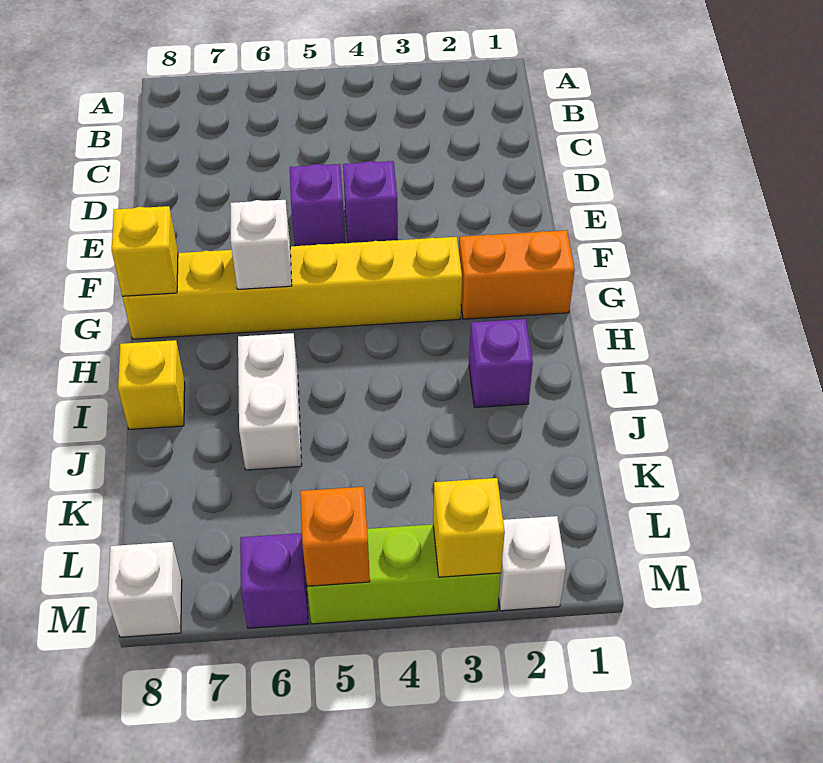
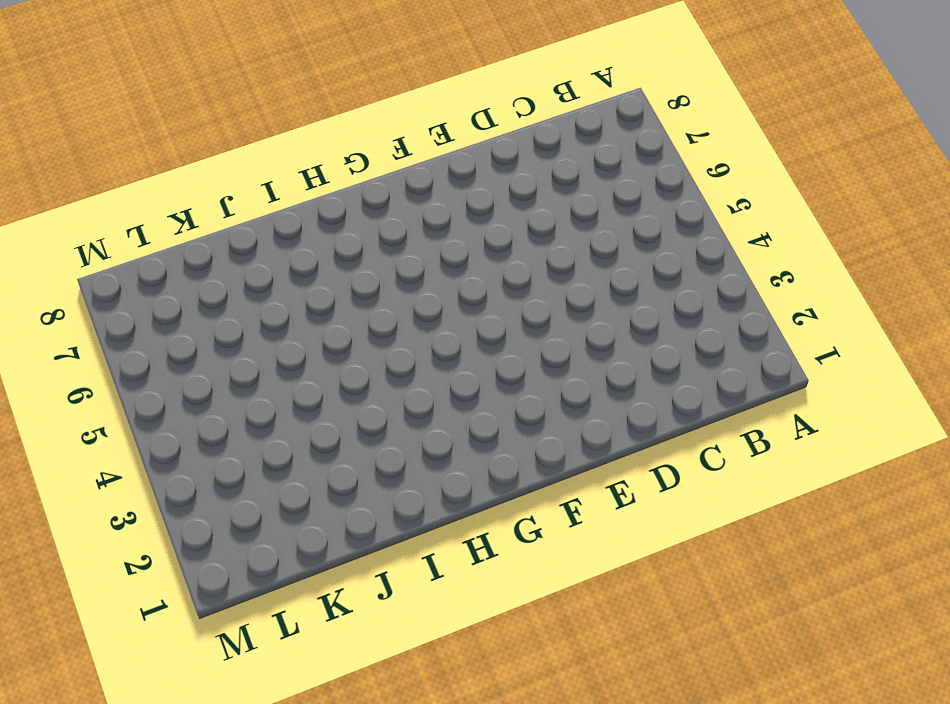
none -> purple 1x1 brick [343,161,398,243]
none -> purple 1x1 brick [290,164,345,246]
none -> orange 1x2 brick [459,230,575,319]

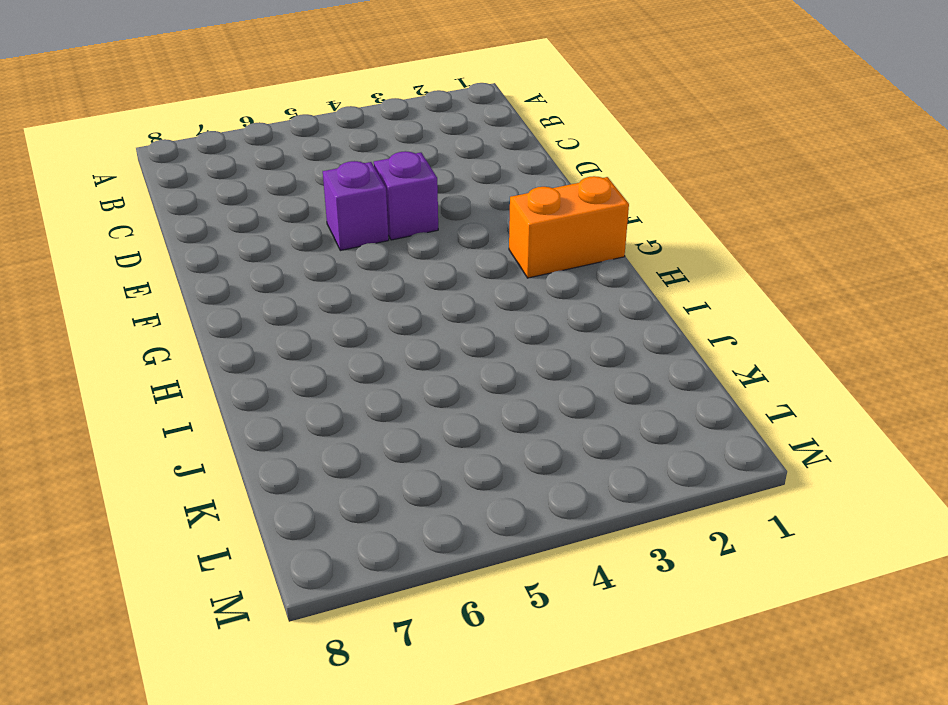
none -> yellow 1x6 brick [123,237,462,339]
none -> purple 1x1 brick [469,319,533,408]
none -> white 1x2 brick [238,333,302,470]

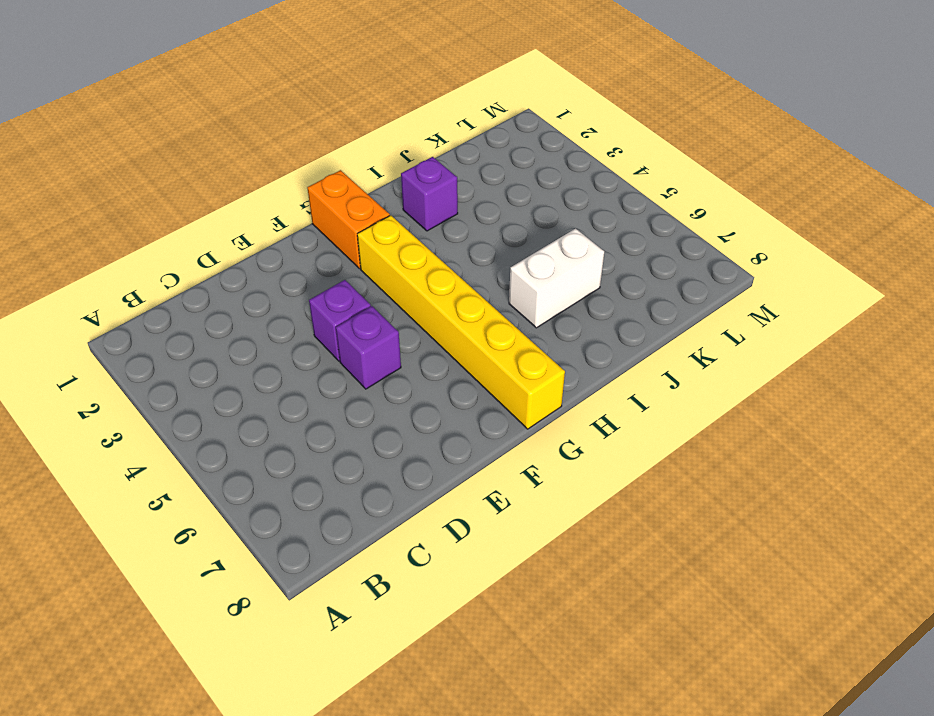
none -> yellow 1x1 brick [118,340,185,429]
none -> white 1x1 brick [499,516,566,611]
none -> lime 1x3 brick [307,524,501,624]

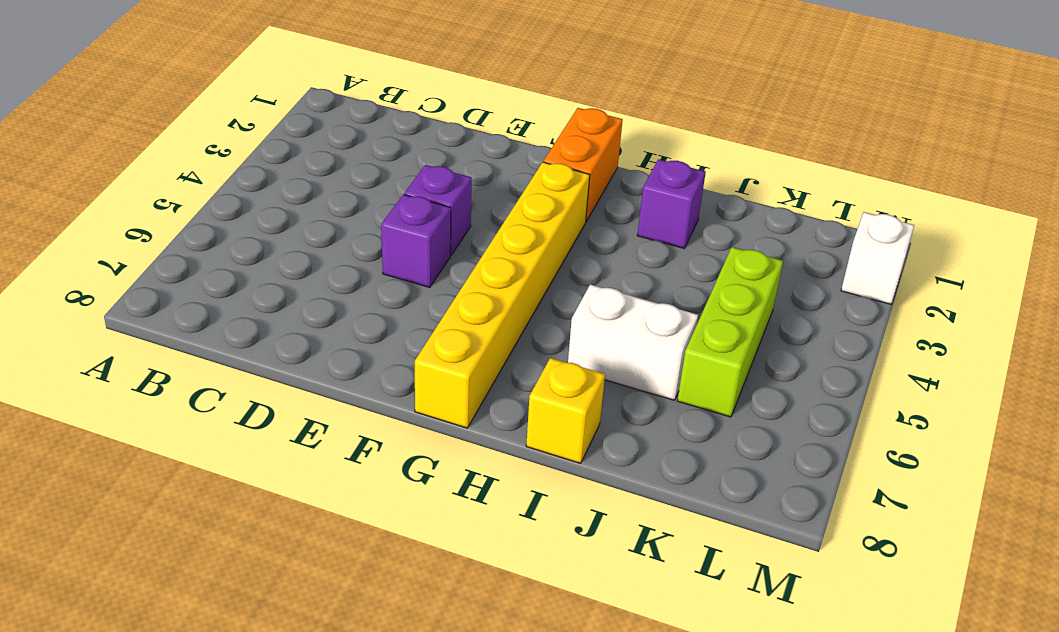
lime 1x3 brick [677,247,783,417] -> lime 1x3 brick moved to [307,524,501,624]
none -> purple 1x1 brick [240,533,308,628]
none -> white 1x1 brick [108,542,182,637]
none -> white 1x1 brick [230,200,292,289]

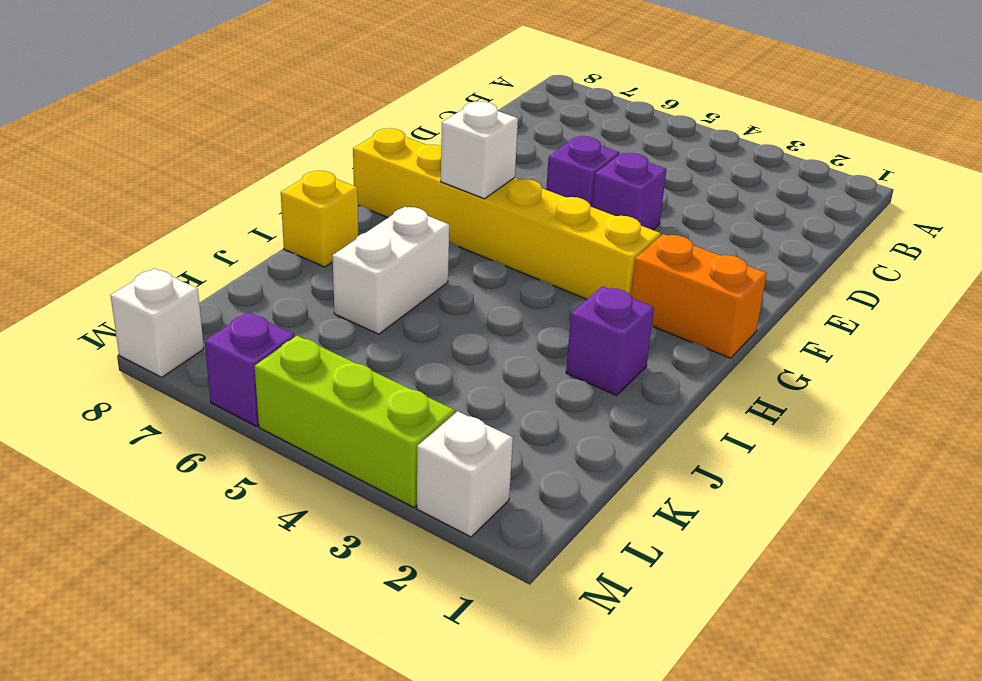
none -> yellow 1x1 brick [112,206,178,296]
none -> yellow 1x1 brick [433,478,505,577]
none -> orange 1x1 brick [300,487,370,586]

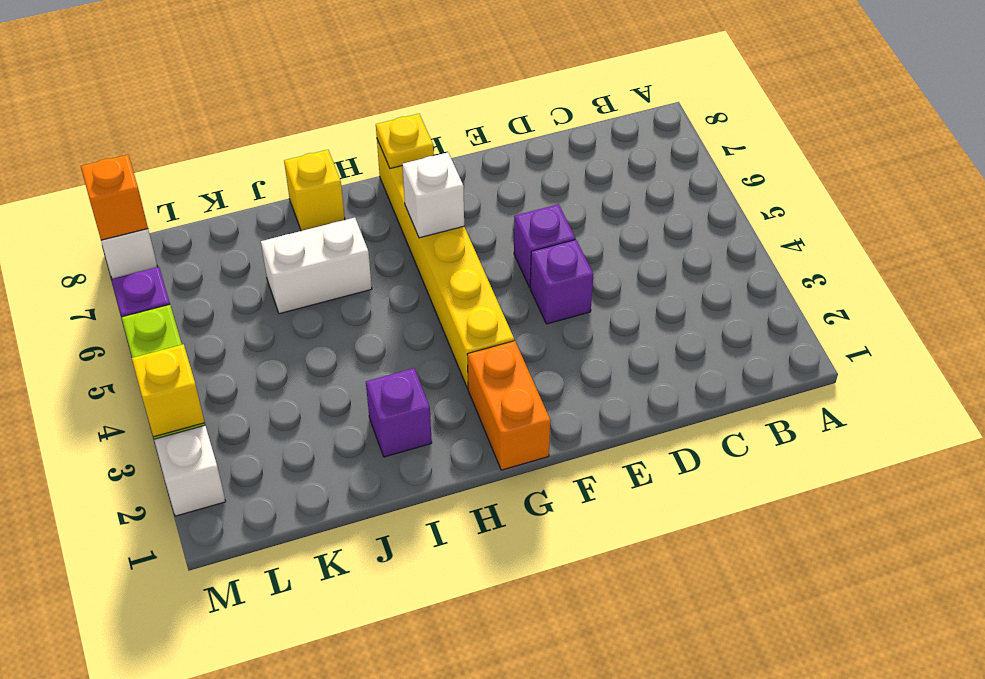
yellow 1x1 plate [376,114,434,169] -> yellow 1x1 brick [112,206,178,296]
orange 1x1 brick [81,155,148,240] -> orange 1x1 brick moved to [300,487,370,586]

